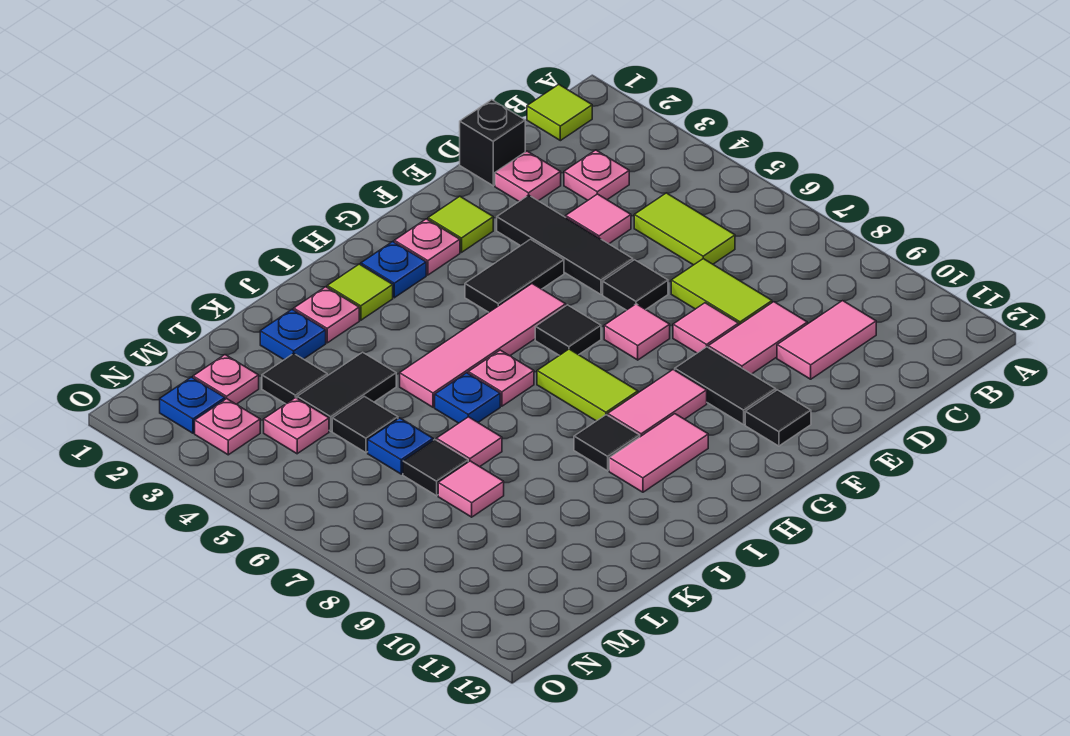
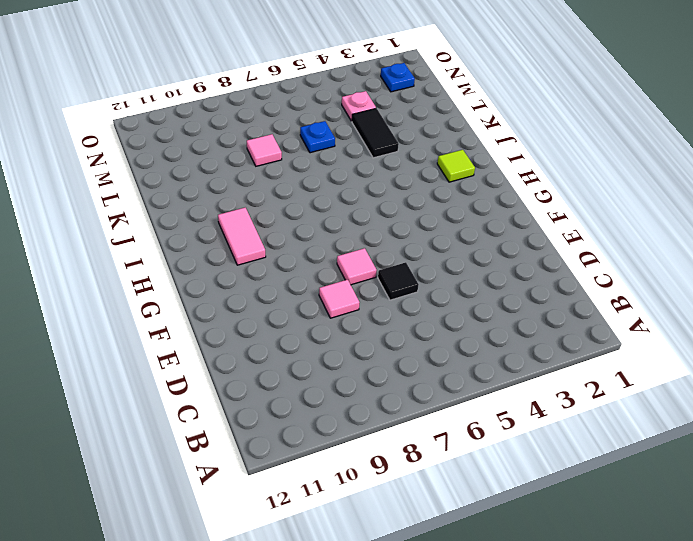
none -> lime 1x1 tile [527,84,592,141]
none -> pink 1x1 plate [564,150,629,200]
none -> lime 1x2 tile [634,193,735,265]
none -> pink 1x2 tile [777,301,876,379]

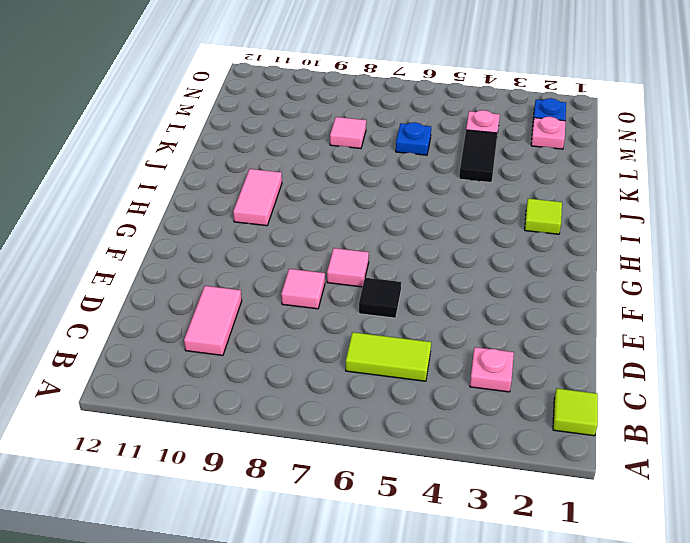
none -> black 1x1 brick [460,100,525,186]
none -> pink 1x1 plate [495,151,561,201]
none -> pink 1x1 tile [566,194,631,244]
none -> lime 1x2 tile [671,259,772,325]

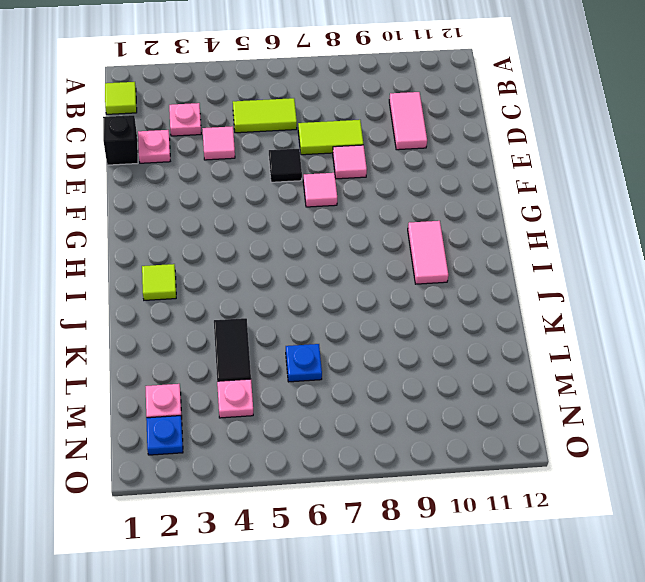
none -> pink 1x2 tile [708,302,807,374]
none -> black 1x3 tile [497,195,633,294]
none -> lime 1x1 tile [428,196,493,252]
none -> black 1x2 tile [465,239,564,312]

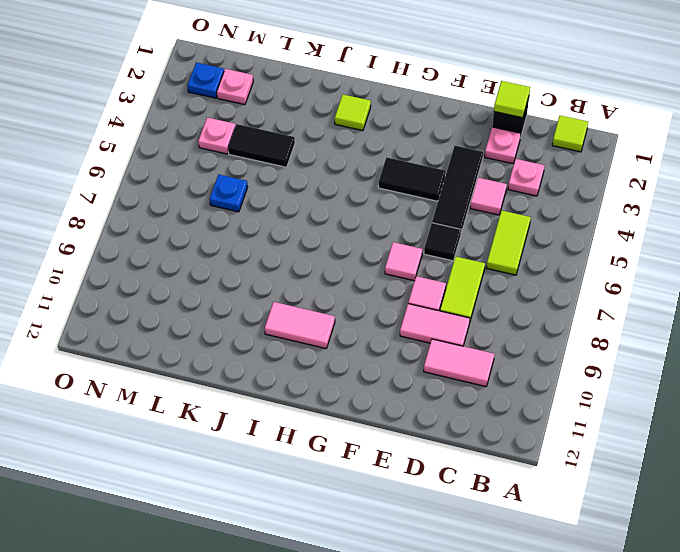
lime 1x1 tile [494,81,530,118] -> lime 1x1 tile moved to [428,196,493,252]
none -> black 1x2 tile [675,347,776,424]
none -> black 1x1 tile [745,390,811,446]
none -> pink 1x1 plate [394,219,460,275]
none -> pink 1x4 tile [400,284,566,407]

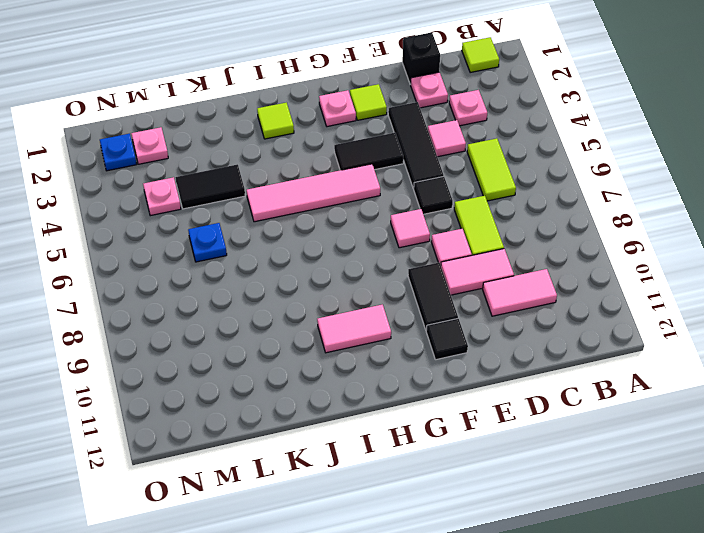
none -> black 1x1 tile [535,305,601,355]
none -> pink 1x2 tile [608,370,707,437]
none -> blue 1x1 plate [360,242,426,298]
none -> lime 1x2 tile [537,349,638,421]

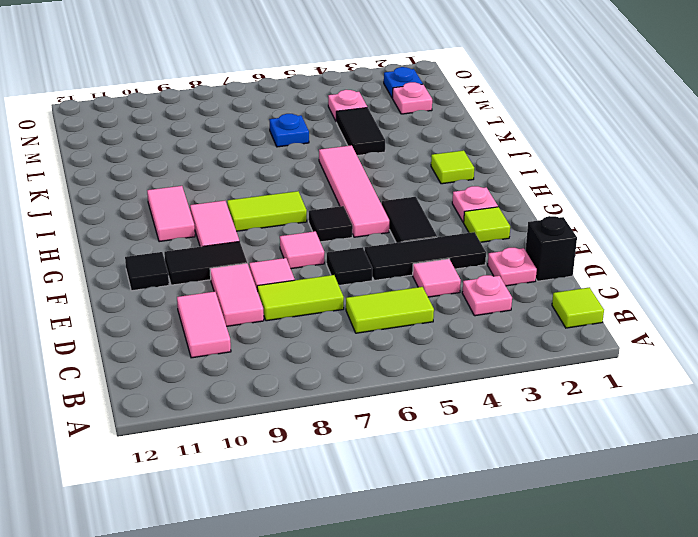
none -> blue 1x1 plate [360,242,426,298]
none -> pink 1x1 plate [468,350,534,406]
none -> black 1x1 tile [574,415,640,471]
none -> pink 1x1 plate [294,287,359,343]

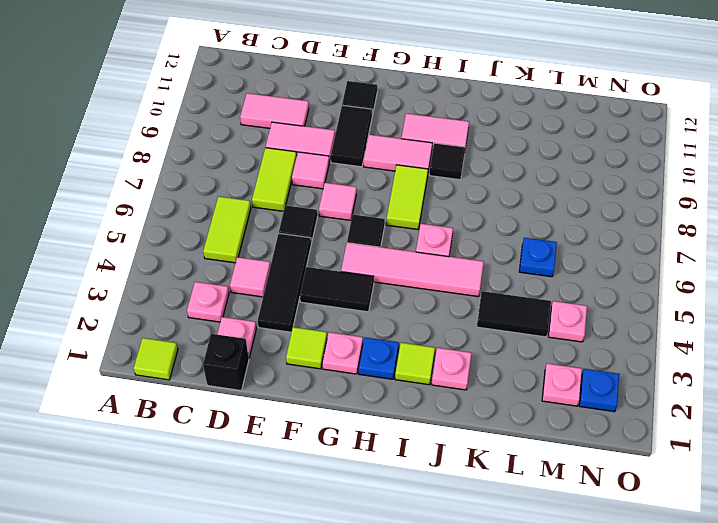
none -> blue 1x1 plate [435,373,500,423]
none -> blue 1x1 plate [260,309,326,360]
none -> pink 1x1 tile [436,417,502,467]
none -> black 1x1 tile [262,354,327,404]

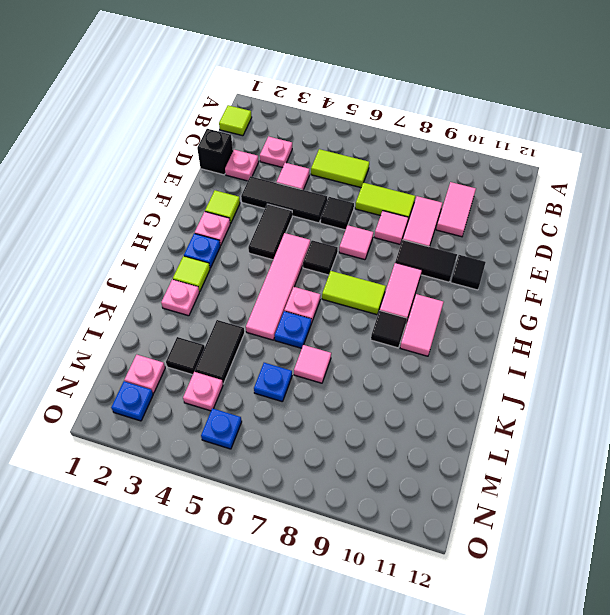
blue 1x1 plate [201,408,242,449] -> blue 1x1 plate moved to [260,309,326,360]
none -> black 1x1 tile [332,396,398,453]
none -> black 1x1 tile [403,440,468,496]
none -> pink 1x1 tile [438,461,504,517]
none -> pink 1x1 plate [195,399,260,455]

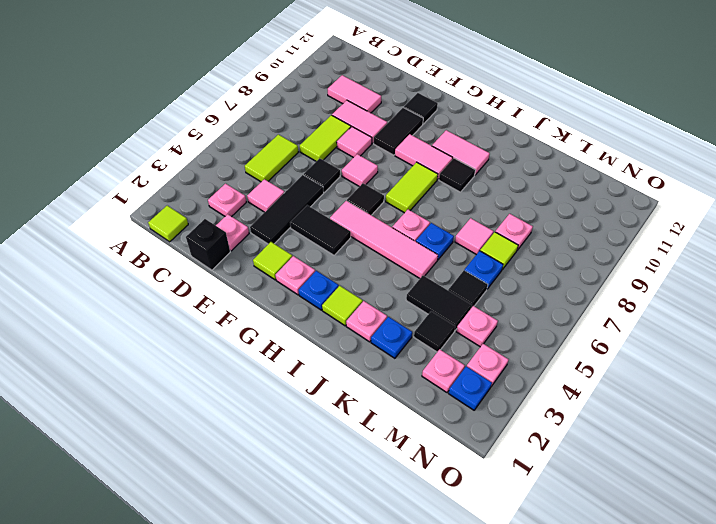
lime 1x1 tile [480,232,518,269] -> black 1x1 tile [403,440,468,496]
pink 1x1 plate [495,214,533,250] -> pink 1x1 tile [438,461,504,517]

